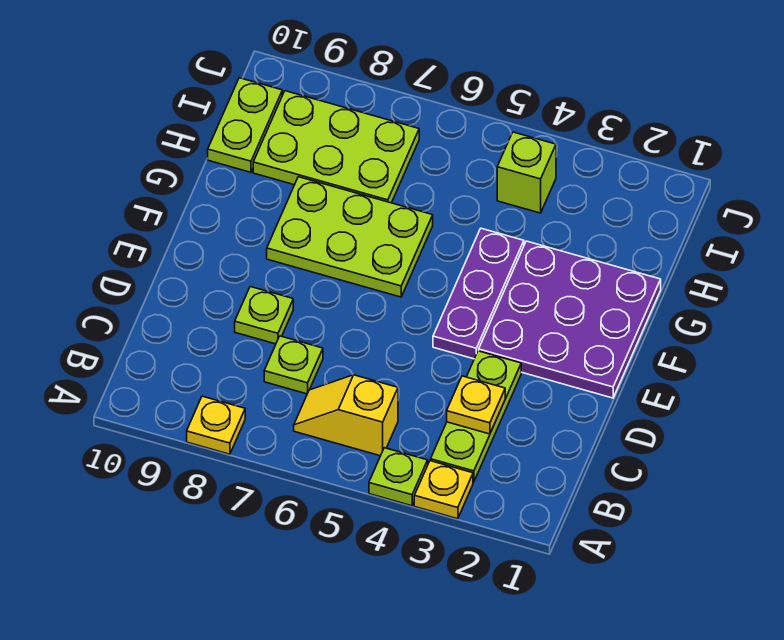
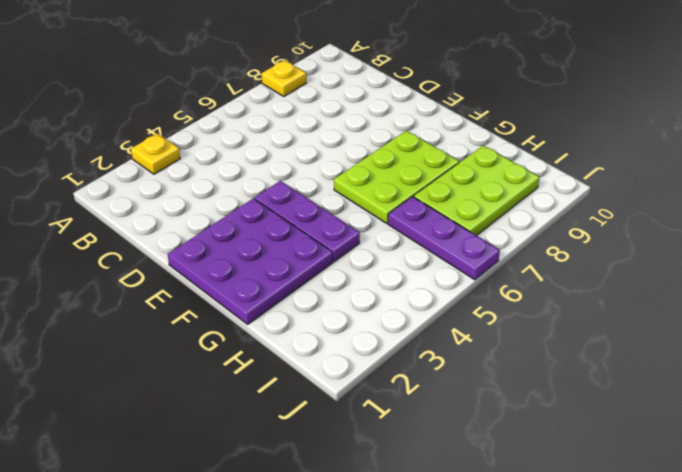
purple 1x3 plate [388,197,500,280] -> none
none -> lime 1x1 plate [369,448,428,506]
none -> lime 1x3 plate [431,351,521,482]
none -> yellow 1x2 slope [294,375,398,456]

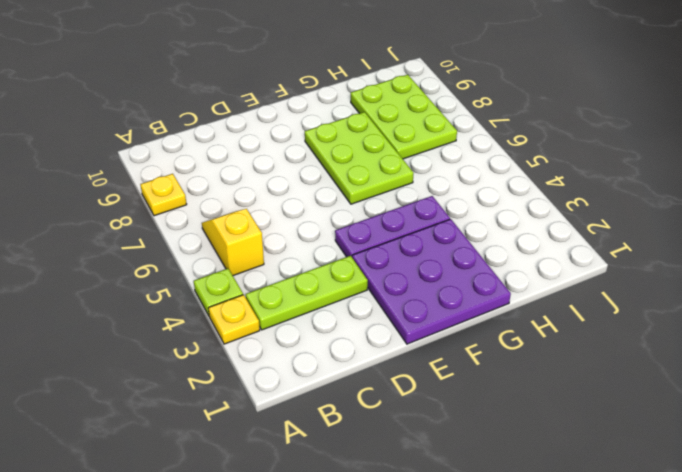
none -> lime 1x1 plate [264,336,323,394]
none -> lime 1x1 plate [235,287,293,344]
none -> lime 1x2 plate [208,78,282,172]

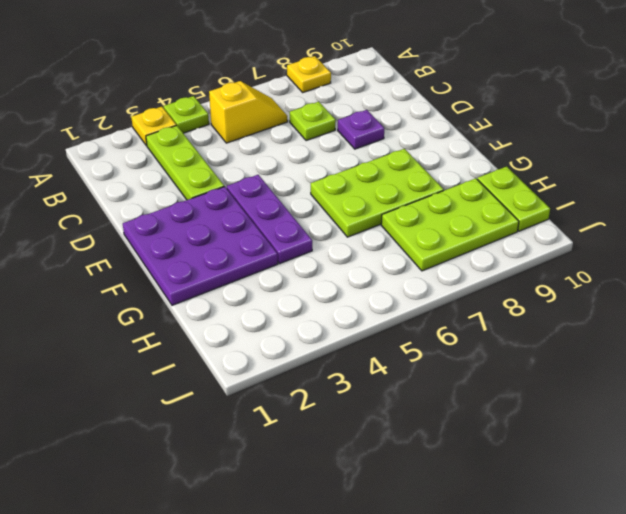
purple 1x1 plate [338,110,384,149] -> lime 1x1 plate [235,287,293,344]
none -> lime 1x1 brick [497,132,556,213]
none -> yellow 1x1 plate [447,376,505,434]

